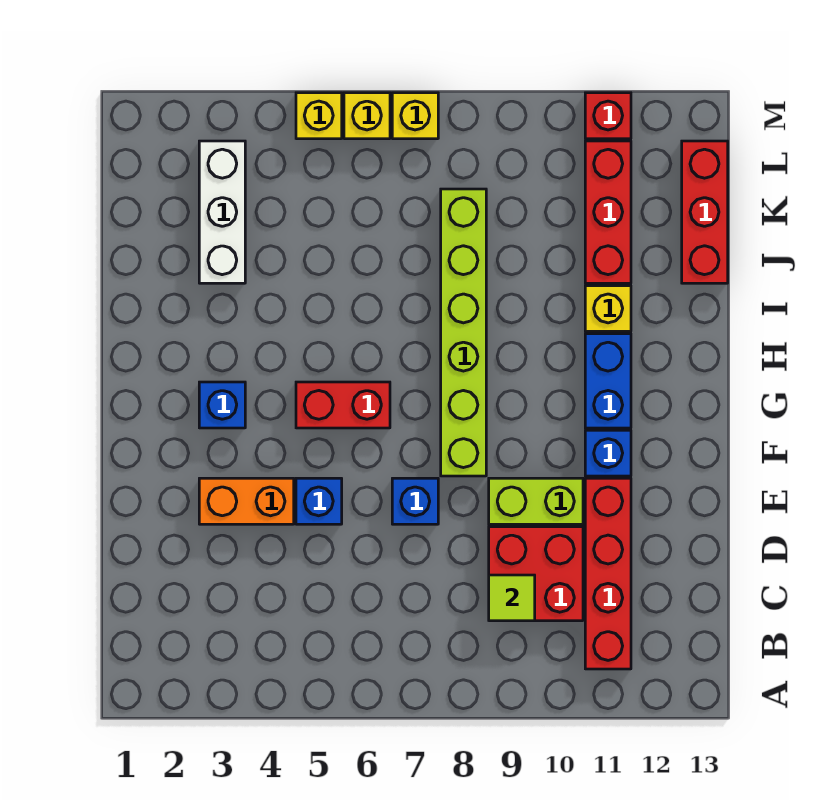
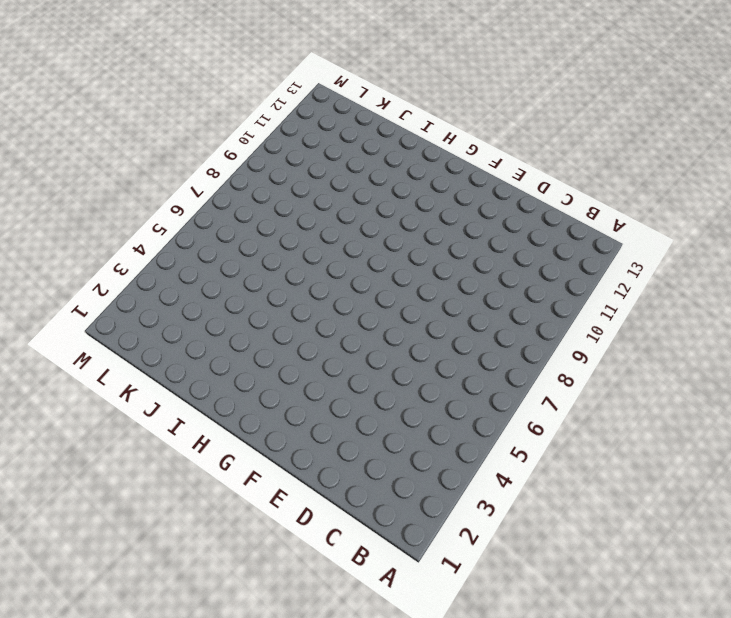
none -> red 1x4 brick [585,478,631,669]
none -> red 2x2 brick [489,527,583,621]
none -> orange 1x2 brick [199,478,294,524]

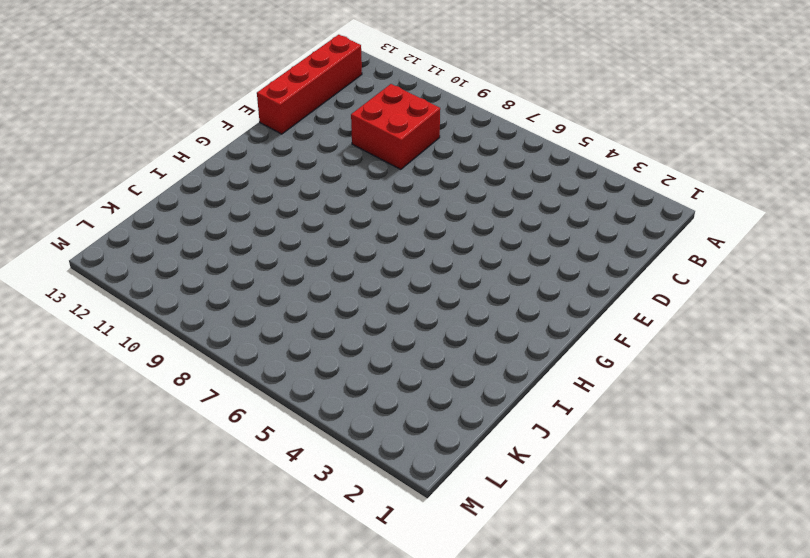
red 1x4 brick [257,35,362,134] -> red 1x4 brick moved to [585,478,631,669]
none -> orange 1x2 brick [199,478,294,524]
none -> blue 1x1 brick [296,478,342,524]
none -> blue 1x1 brick [392,478,438,524]

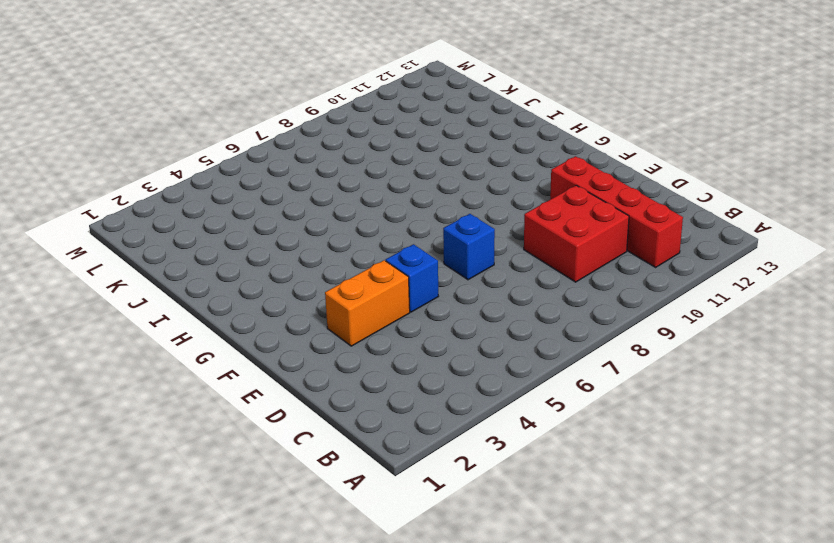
none -> lime 1x2 brick [489,478,583,524]
none -> lime 1x6 brick [441,189,486,476]
none -> blue 1x1 brick [585,430,631,476]

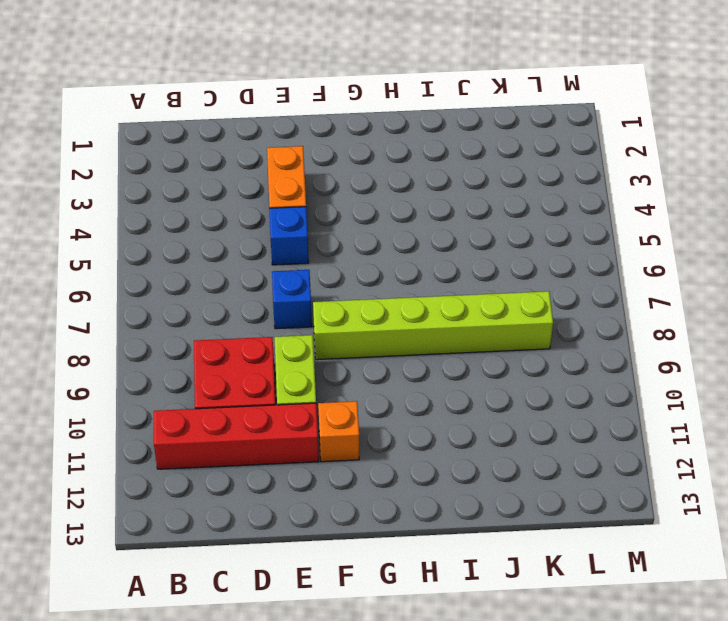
orange 1x1 brick [318,401,359,462] -> blue 1x1 brick [585,430,631,476]
none -> blue 1x1 brick [199,382,245,428]
none -> red 1x2 brick [296,382,390,428]
none -> blue 1x2 brick [585,334,631,428]

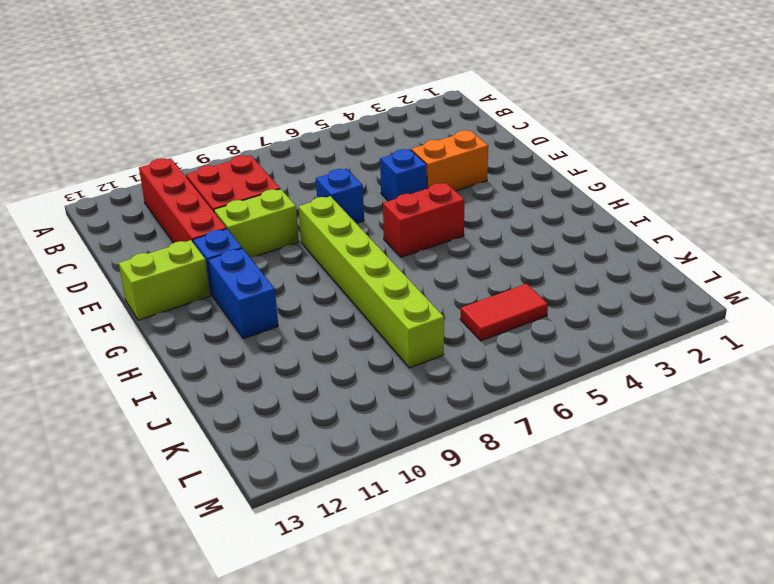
lime 1x2 brick [119,240,210,320] -> none
red 1x2 tile [460,284,548,341] -> none
none -> blue 1x1 brick [199,382,245,428]
none -> yellow 1x1 brick [585,286,631,331]
none -> white 1x3 brick [199,141,245,283]

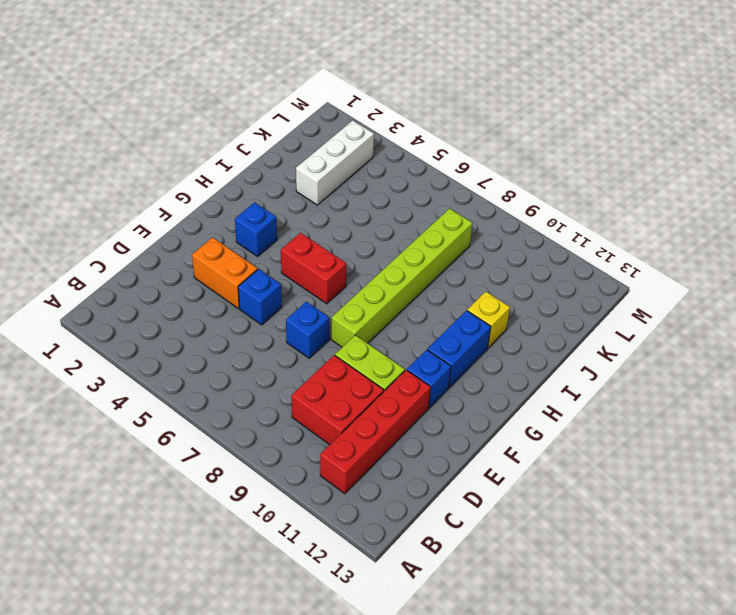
none -> red 1x3 brick [585,141,631,283]
none -> red 1x3 brick [682,141,728,283]
none -> yellow 1x1 brick [296,93,342,139]

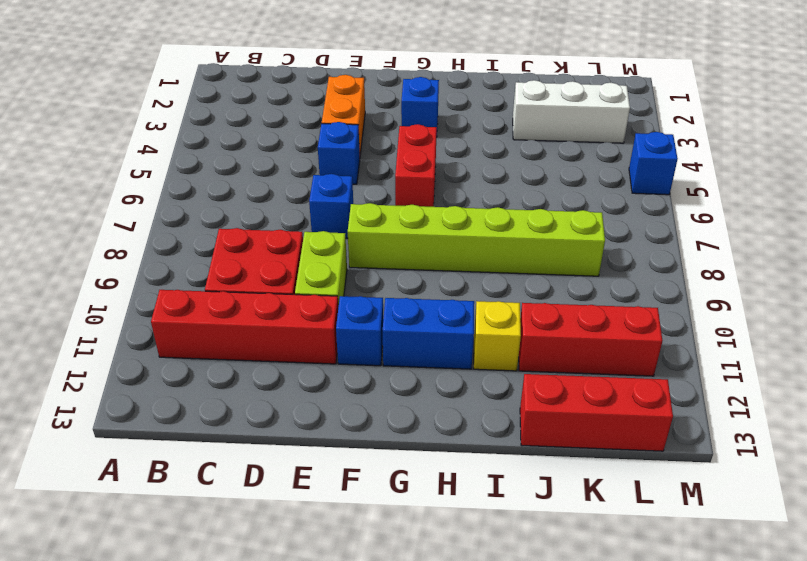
blue 1x1 brick [629,132,678,195] -> yellow 1x1 brick [296,93,342,139]
none -> yellow 1x1 brick [344,93,390,139]
none -> yellow 1x1 brick [392,93,438,139]
none -> red 1x1 brick [585,93,631,139]

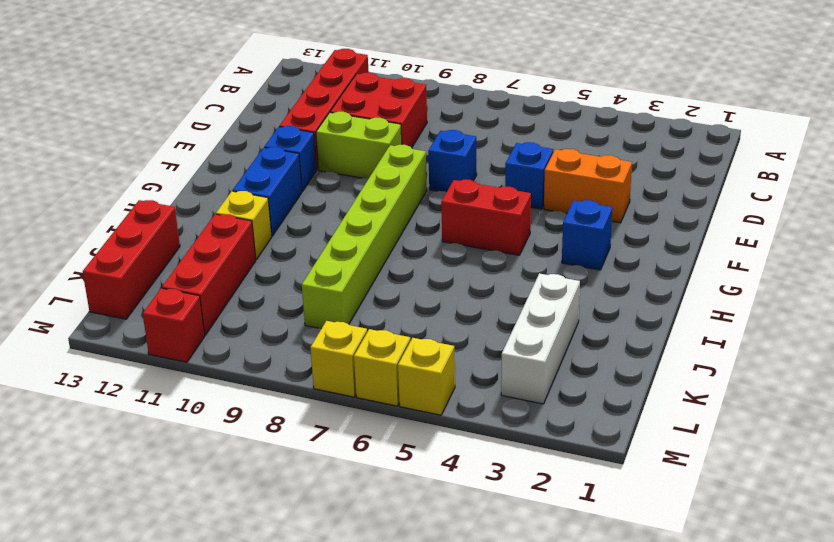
none -> lime 1x1 tile [489,575,535,621]

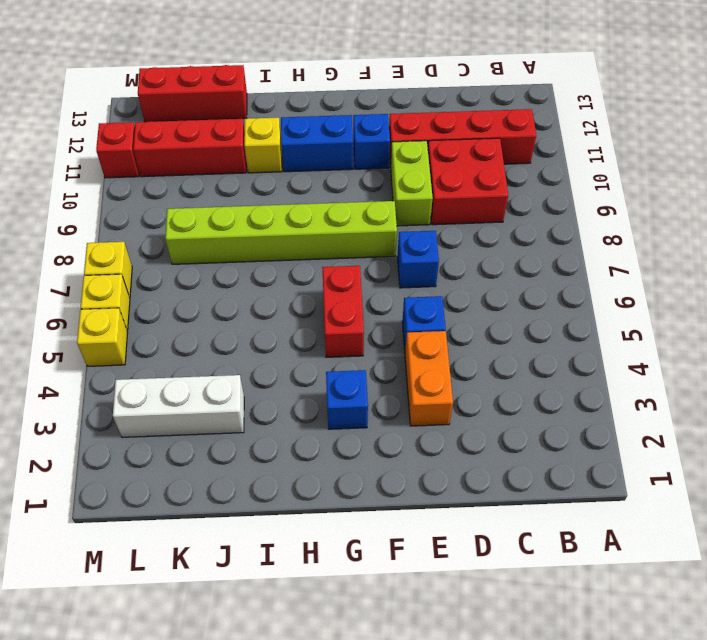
none -> lime 1x1 tile [489,575,535,621]

